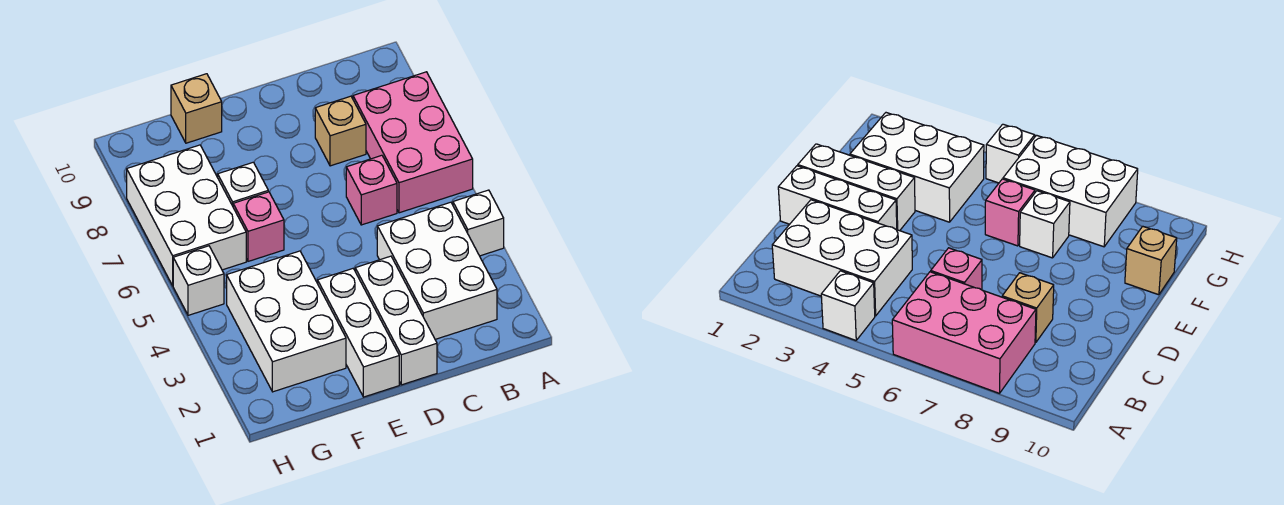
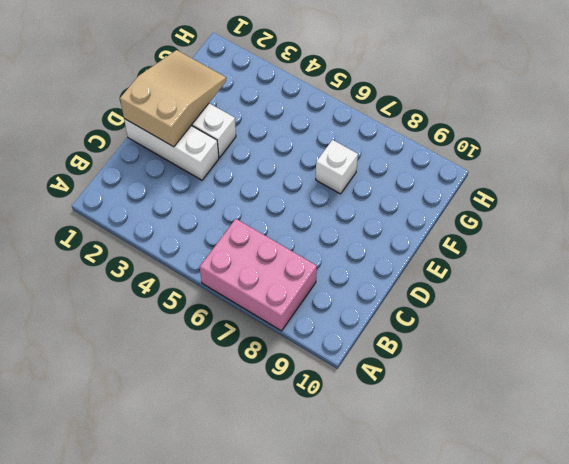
tan 2x3 slope [120,50,226,147] -> none
none -> white 1x1 brick [453,190,504,256]
none -> white 2x3 brick [377,202,497,339]
none -> pink 1x1 brick [346,155,397,225]

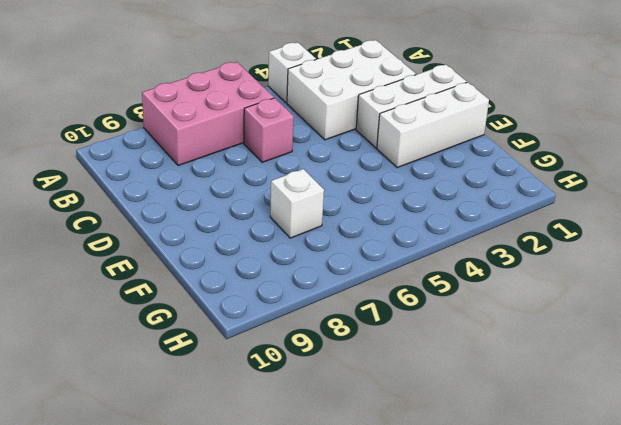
none -> tan 1x1 brick [315,96,366,166]
none -> white 2x3 brick [227,251,346,392]
none -> pink 1x1 brick [233,192,284,261]

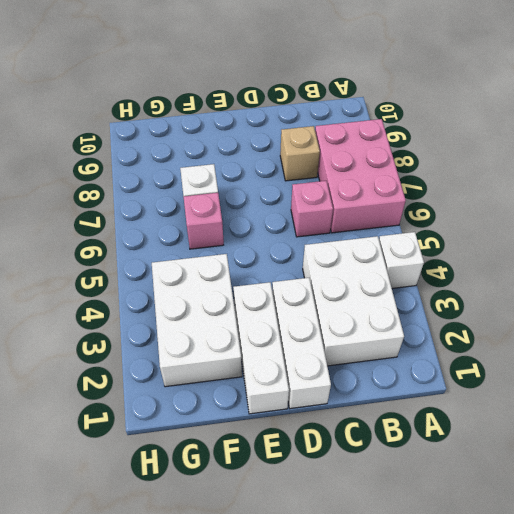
none -> tan 1x1 brick [171,74,222,143]
none -> white 2x3 brick [127,145,246,286]
none -> white 1x1 brick [173,246,224,315]

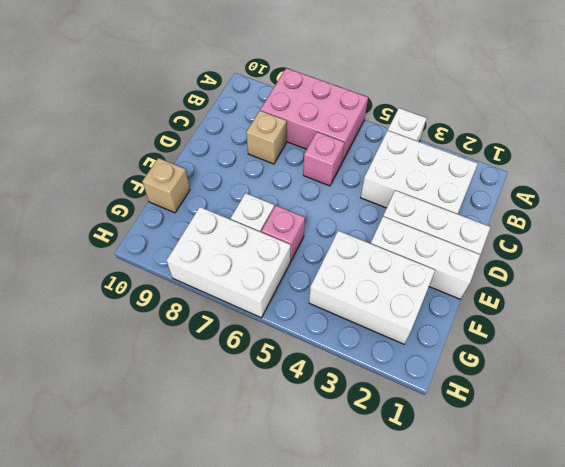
none -> white 1x1 brick [173,246,224,315]

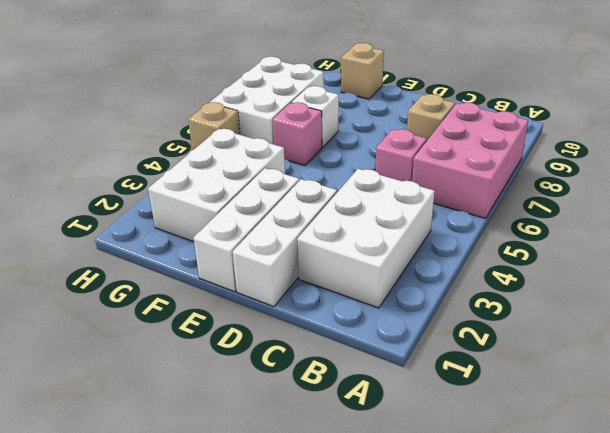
tan 1x1 brick [188,102,240,150] -> white 1x1 brick [173,246,224,315]
none -> white 1x1 brick [453,190,504,256]

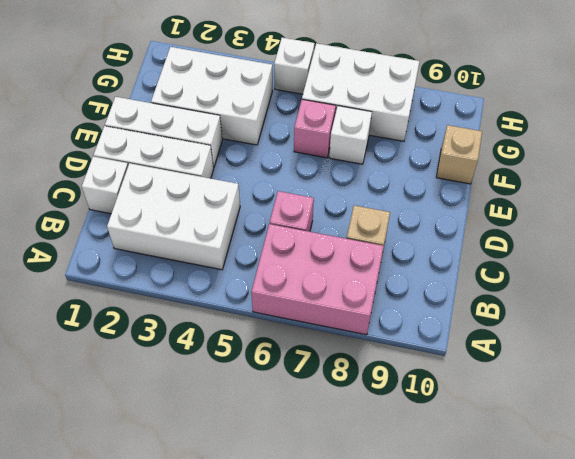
white 1x1 brick [82,157,128,214] -> white 1x1 brick moved to [453,190,504,256]

